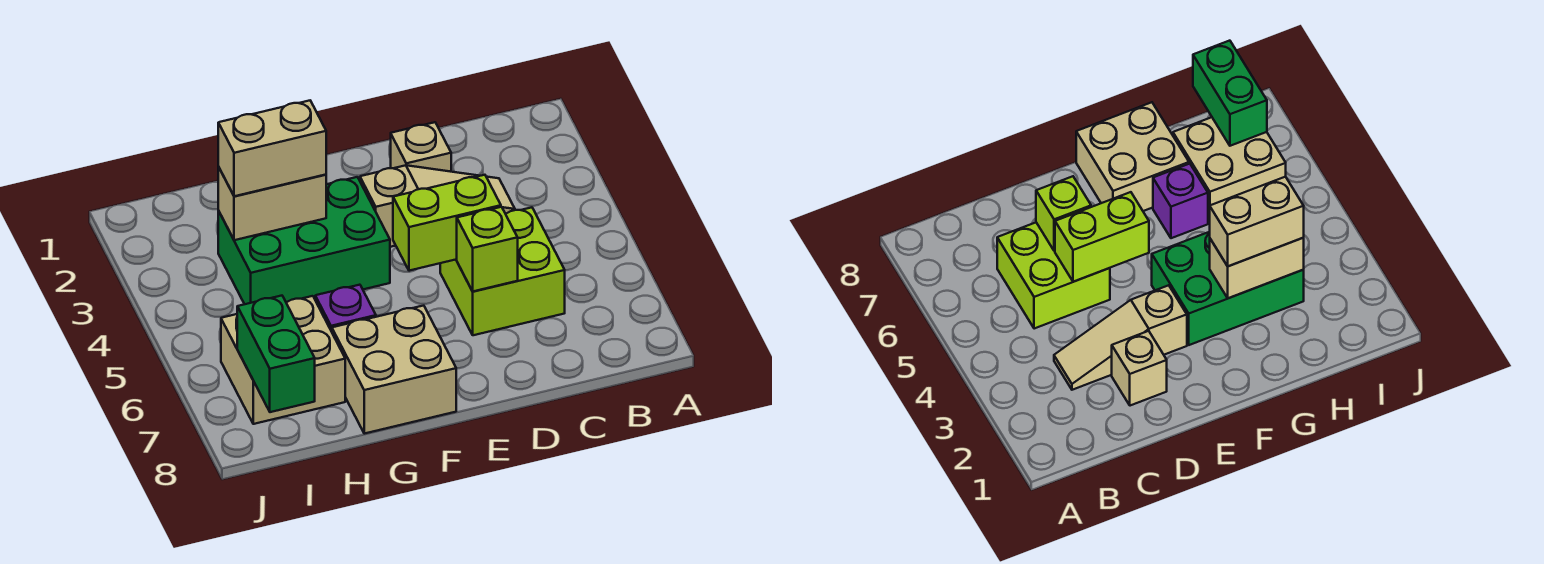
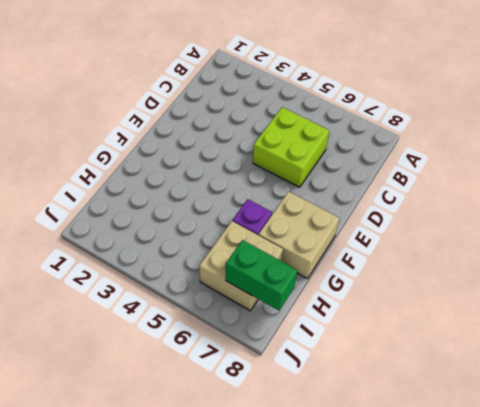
none -> tan 1x3 slope [360,165,515,247]
none -> tan 1x1 brick [391,122,451,172]
none -> green 2x3 brick [218,177,390,304]

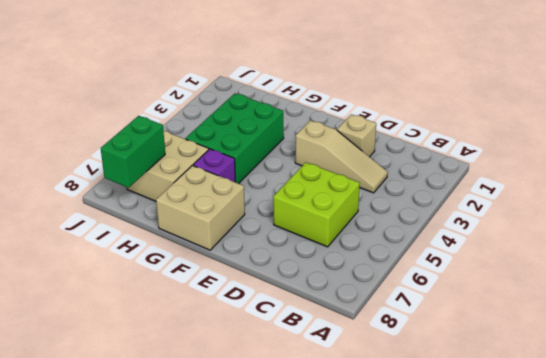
green 2x3 brick [185,93,284,184] -> green 2x3 brick turned to [218,177,390,304]
none -> lime 1x2 brick [393,175,501,271]
none -> lime 1x1 brick [457,207,518,291]
none -> tan 1x2 brick [218,167,326,240]

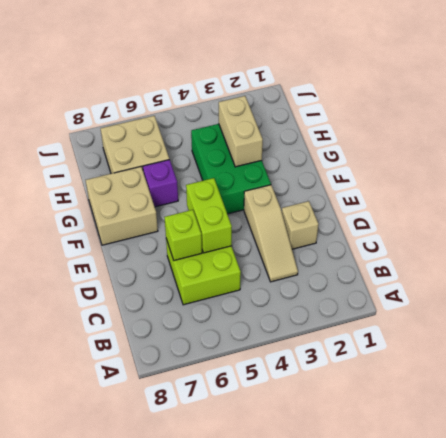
none -> green 1x2 brick [237,296,315,412]
none -> tan 1x2 brick [218,101,326,196]

